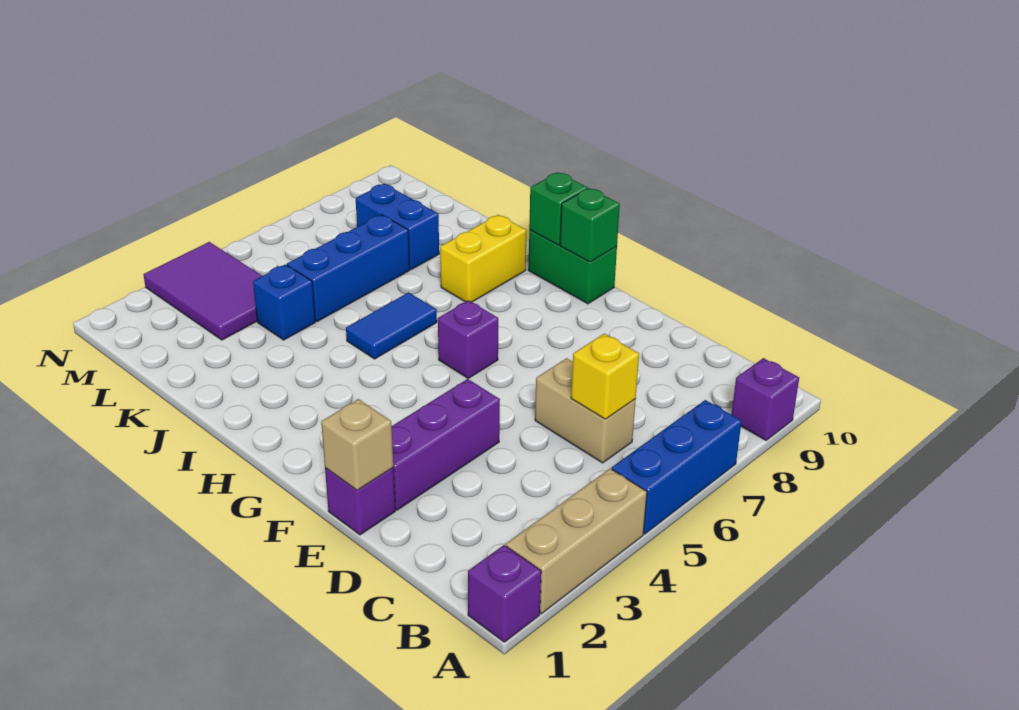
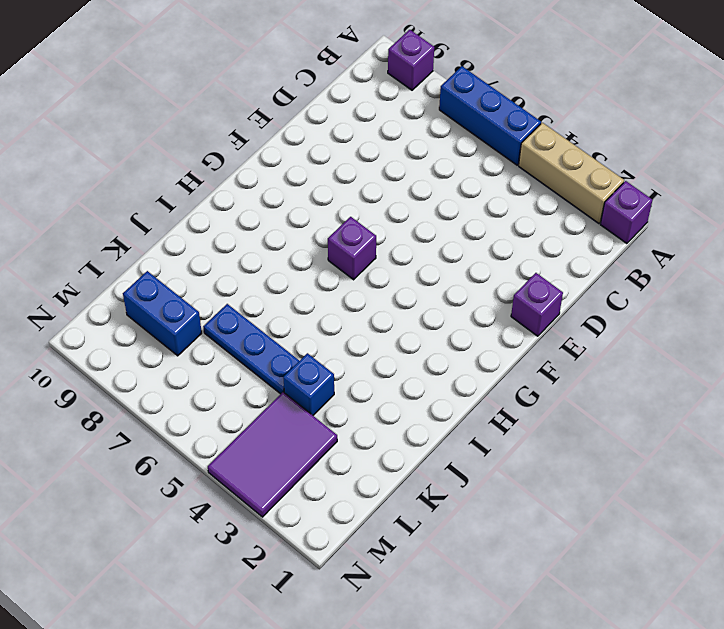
blue 1x3 plate [203,304,299,394] -> blue 1x3 brick [287,215,410,322]
blue 1x2 brick [123,271,202,356] -> blue 1x2 brick turned to [356,184,439,270]
none -> tan 1x2 brick [535,358,636,463]
none -> purple 1x3 brick [392,379,500,510]
none -> green 1x2 brick [528,230,617,304]

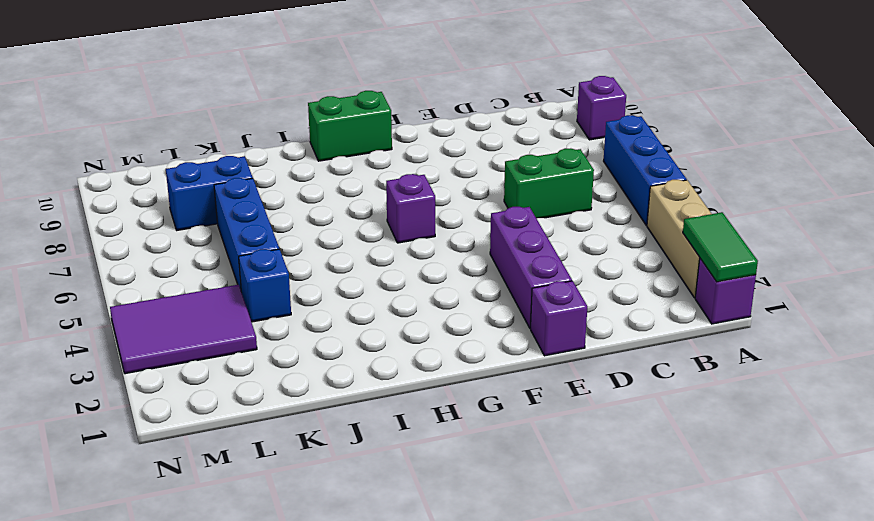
green 1x2 tile [683,212,758,282] -> none
green 1x2 brick [504,148,594,218] -> tan 1x2 brick [535,358,636,463]
none -> blue 1x2 tile [346,293,437,359]
none -> yellow 1x2 brick [440,215,527,302]
none -> yellow 1x1 brick [571,334,639,419]

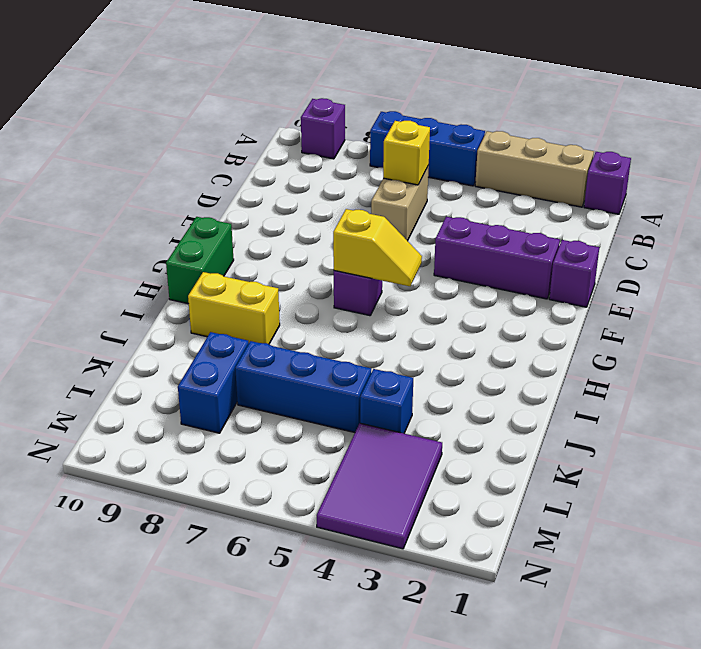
yellow 1x2 slope [333,209,422,286] -> none
none -> blue 1x2 tile [346,293,437,359]
none -> tan 1x1 brick [321,399,393,490]
none -> green 1x1 brick [560,188,620,262]

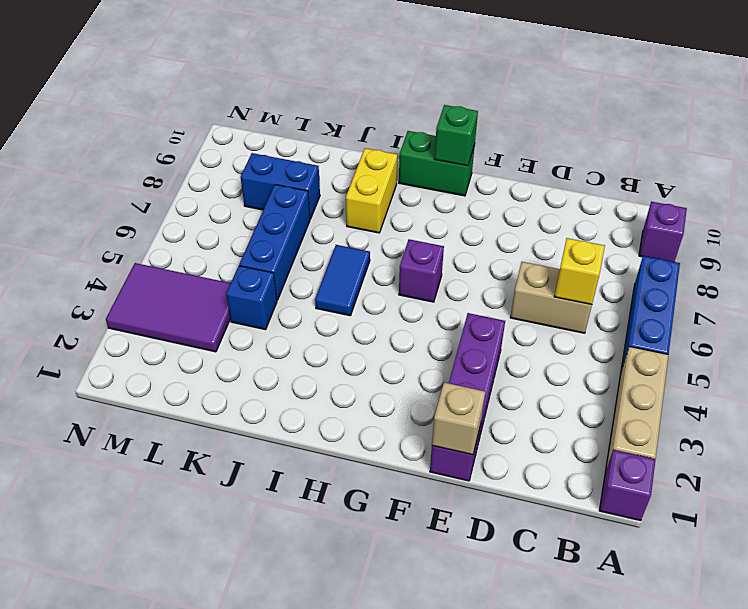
none -> green 1x1 brick [529,173,588,245]

